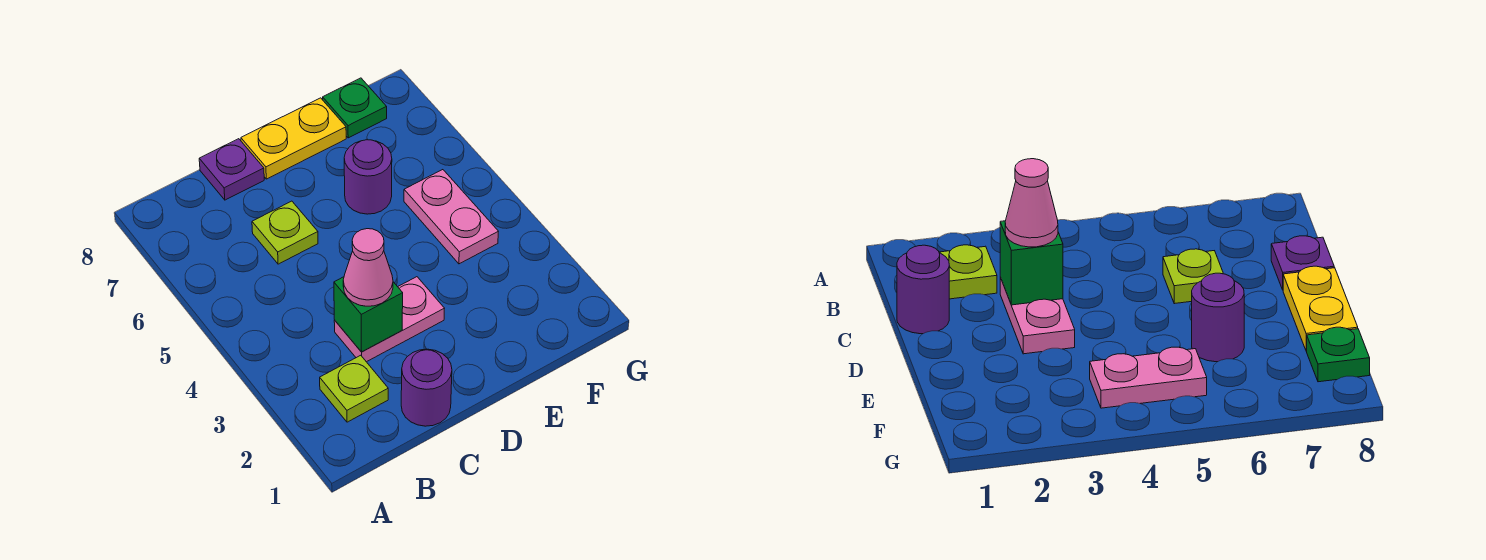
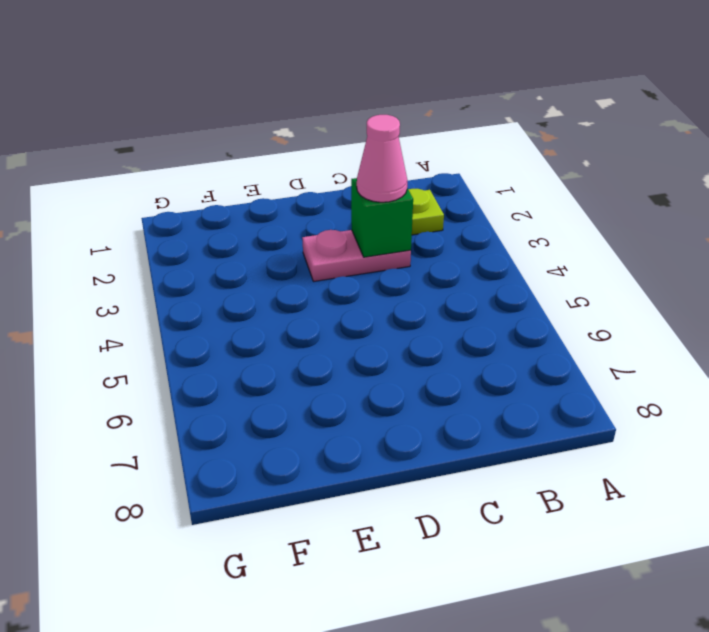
none -> purple 1x1 round brick [401,349,452,426]
none -> lime 1x1 plate [252,201,318,264]

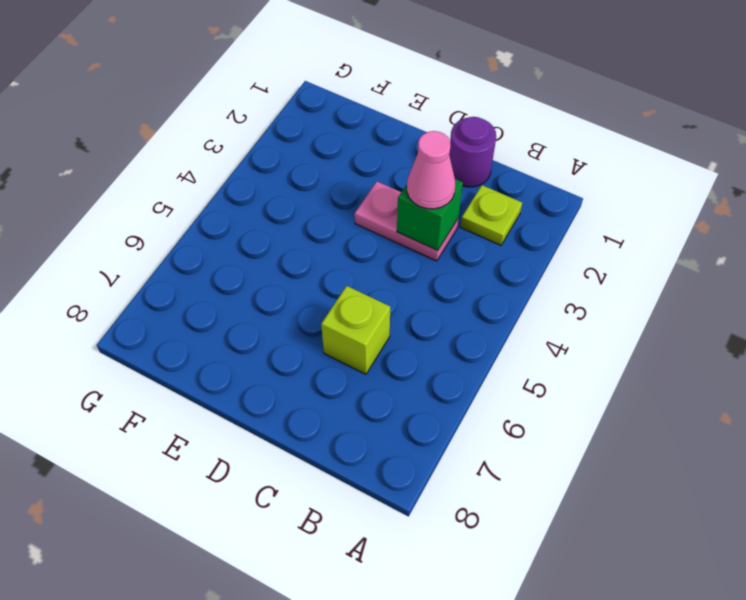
lime 1x1 brick [321,286,390,374] -> lime 1x1 plate [252,201,318,264]
none -> purple 1x1 plate [199,139,264,200]
none -> yellow 1x2 plate [241,98,346,179]

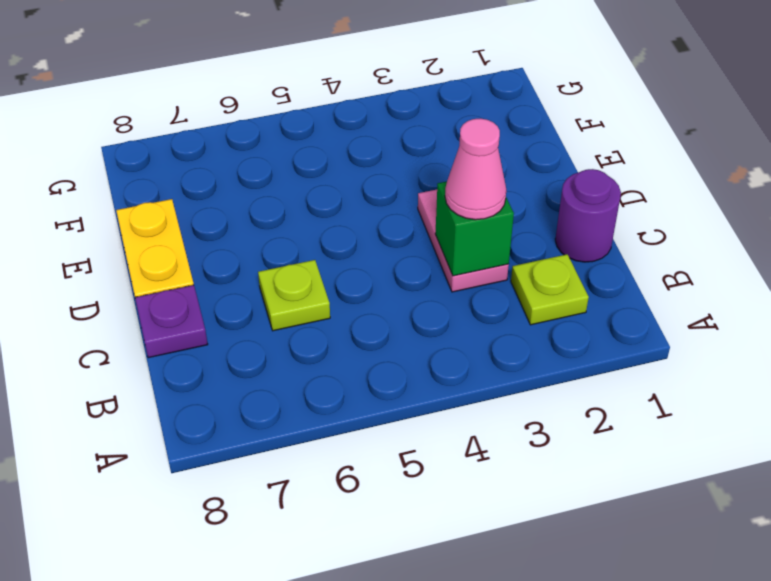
none -> purple 1x1 round brick [344,140,392,214]
none -> pink 1x2 plate [404,170,498,264]

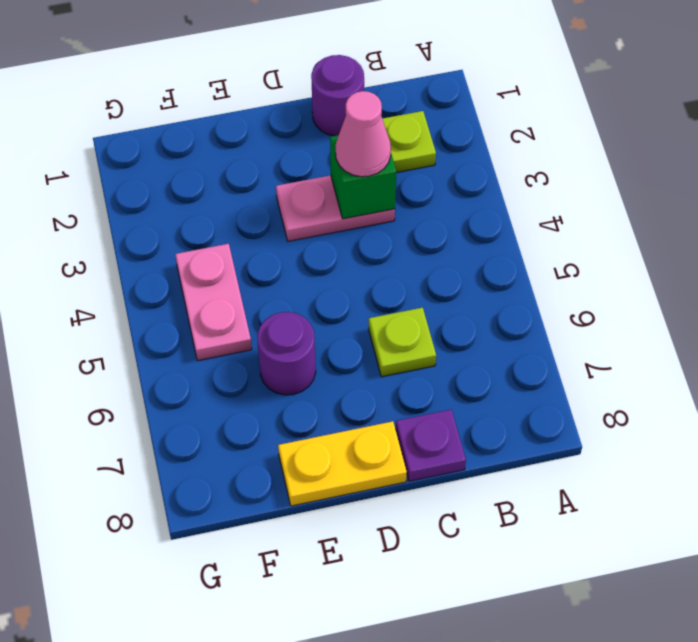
none -> green 1x1 plate [323,78,387,138]

